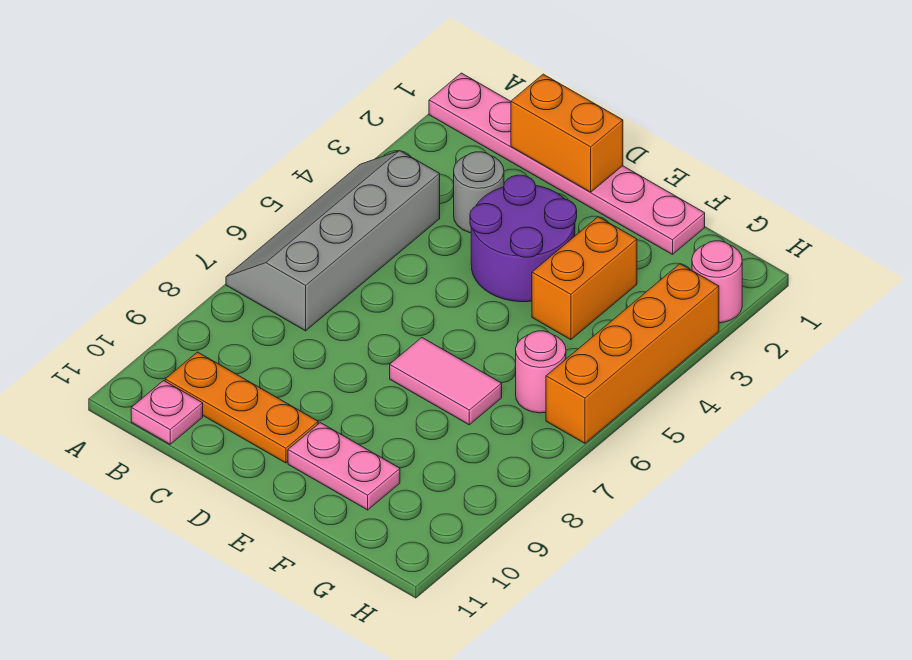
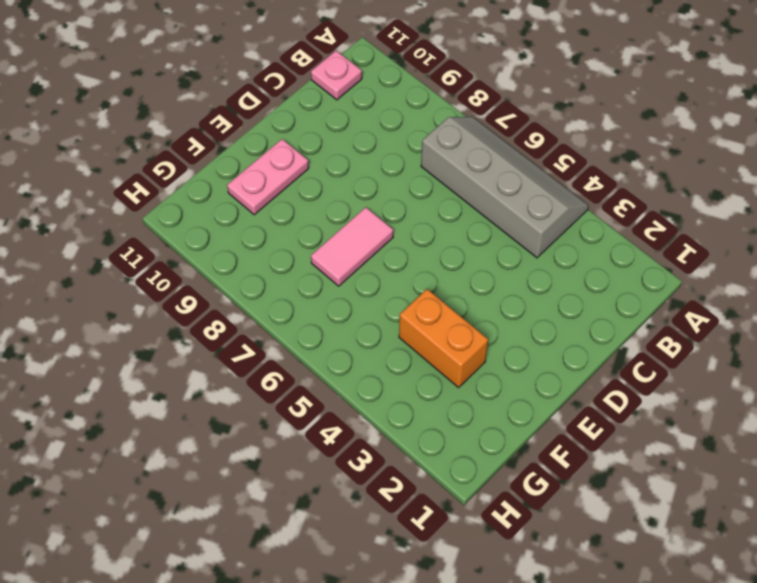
none -> pink 1x6 plate [429,73,705,254]
none -> orange 1x3 plate [165,352,318,463]
none -> grey 1x1 round brick [454,152,504,233]

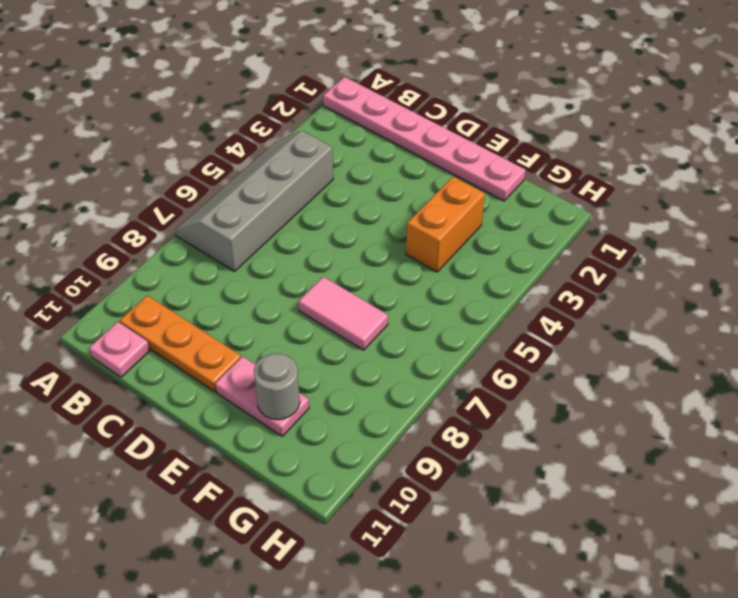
grey 1x1 round brick [254,353,300,420] -> grey 1x1 round brick moved to [454,152,504,233]
none -> purple 2x2 round brick [470,175,577,302]
none -> pink 1x1 round brick [516,331,566,413]
none -> pink 1x1 round brick [692,241,742,323]

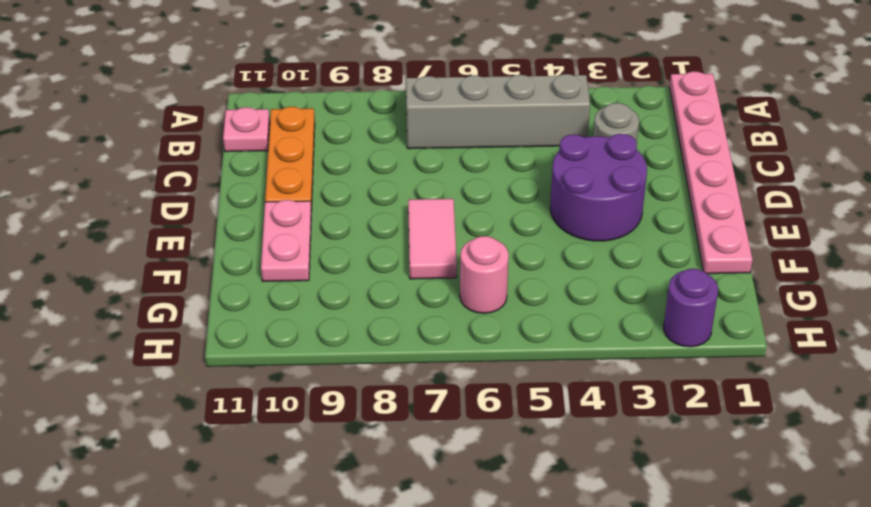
purple 1x1 round brick [663,269,718,347] -> pink 1x1 round brick [692,241,742,323]
none -> orange 1x2 brick [532,217,637,340]
none -> orange 1x4 brick [546,264,719,443]
none -> orange 1x2 brick [511,74,623,192]

